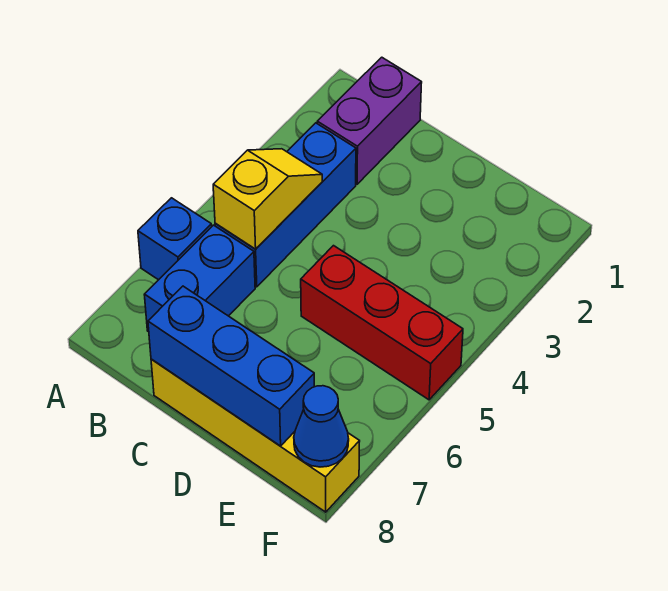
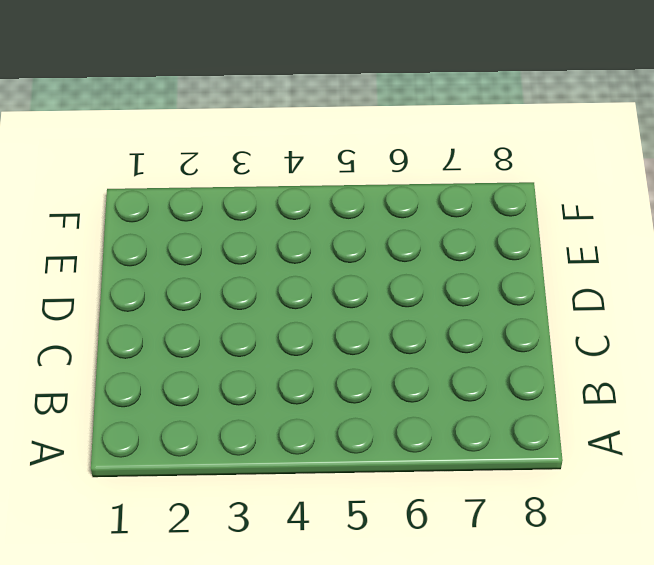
none -> blue 1x1 brick [138,198,212,280]
none -> purple 1x2 brick [317,57,422,184]

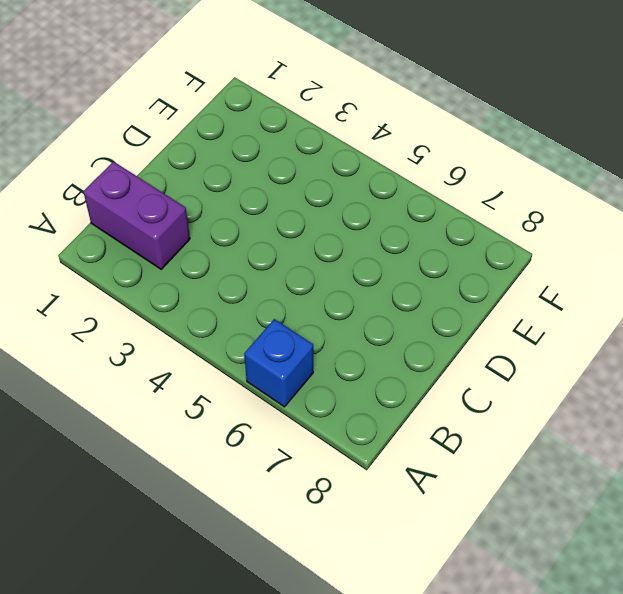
none -> blue 1x3 brick [215,123,356,287]
none -> blue 1x2 brick [144,225,255,332]

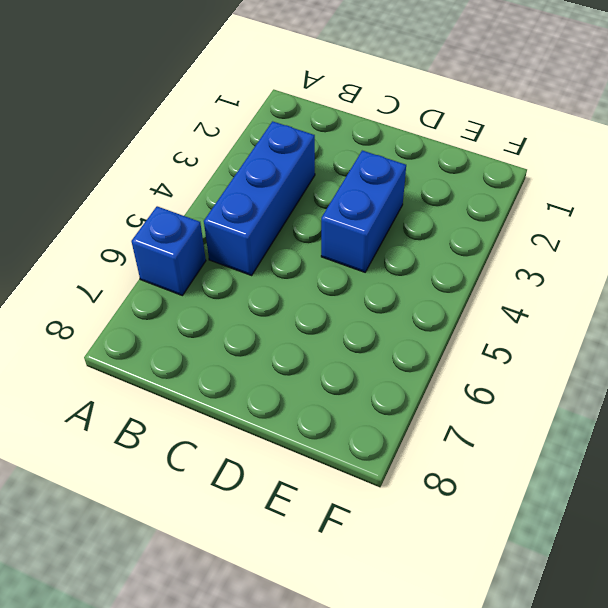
blue 1x2 brick [321,151,406,272] -> blue 1x2 brick moved to [144,225,255,332]
none -> purple 1x2 brick [317,57,422,184]
none -> yellow 1x4 brick [151,359,360,512]

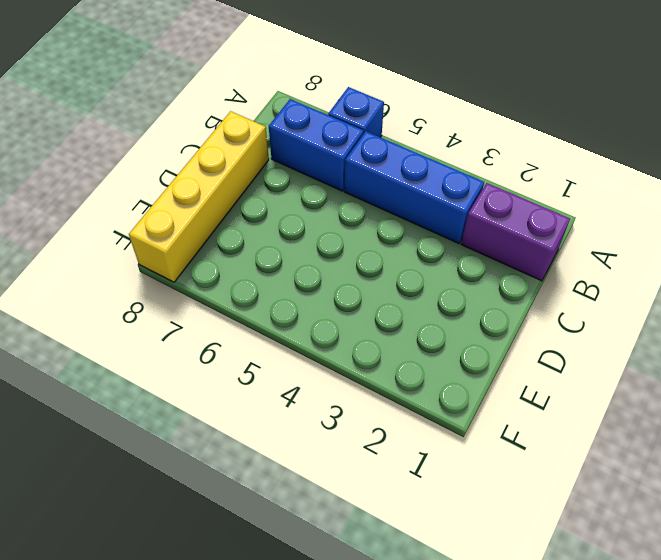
none -> red 1x3 brick [301,246,463,400]
none -> yellow 1x2 slope [213,149,322,249]

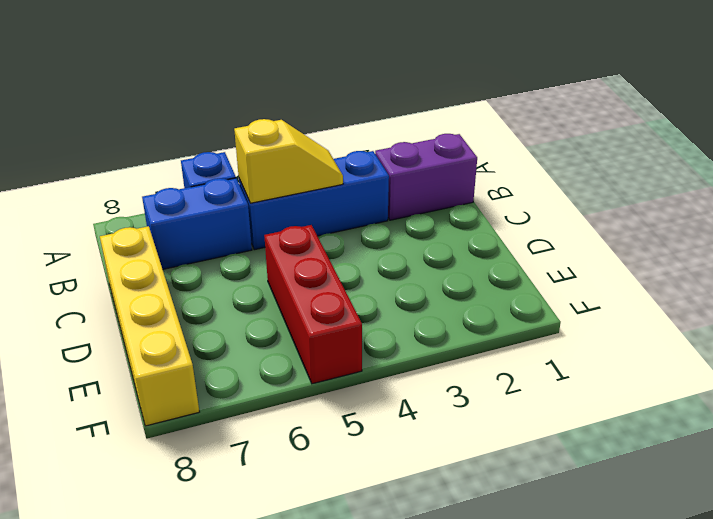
none -> blue 1x3 brick [148,286,314,446]
none -> blue 1x1 cone [294,386,349,467]

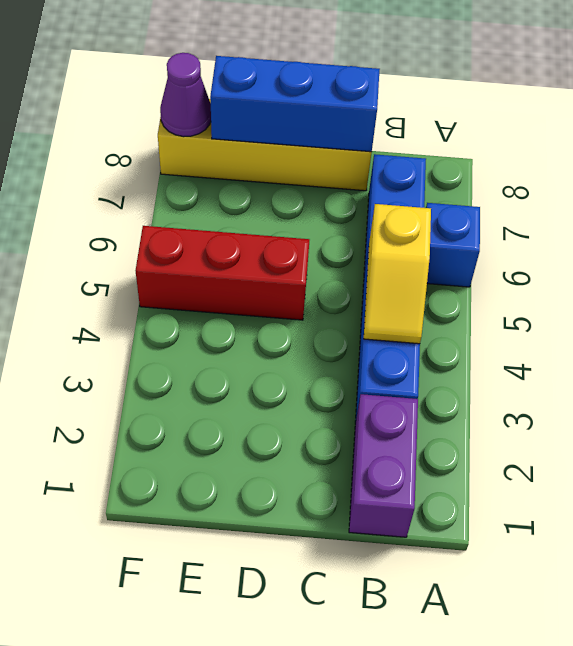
purple 1x1 cone [160,53,211,137] -> blue 1x1 cone [294,386,349,467]

